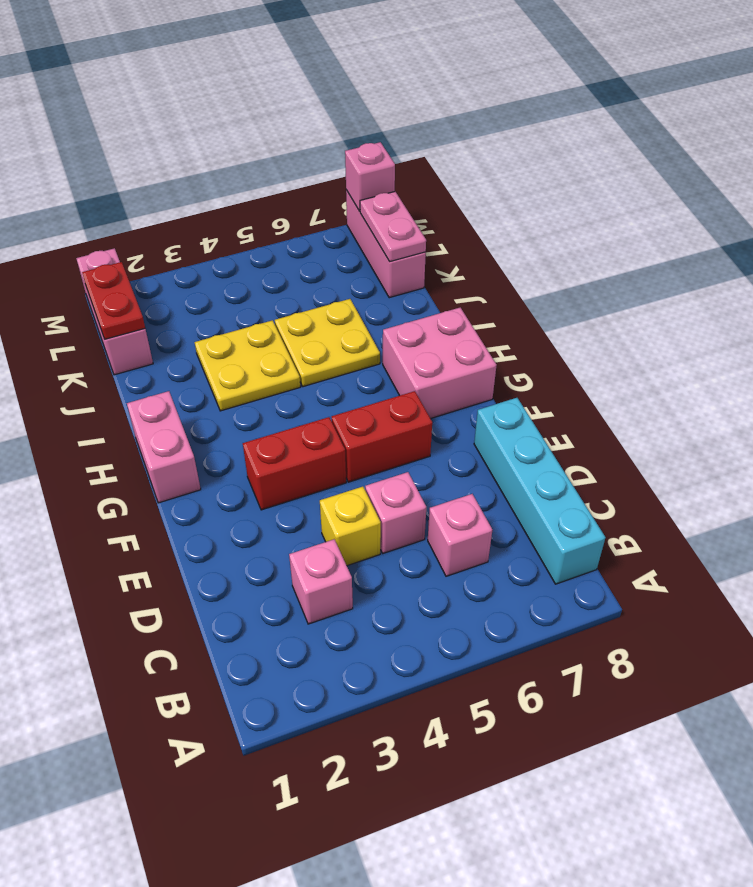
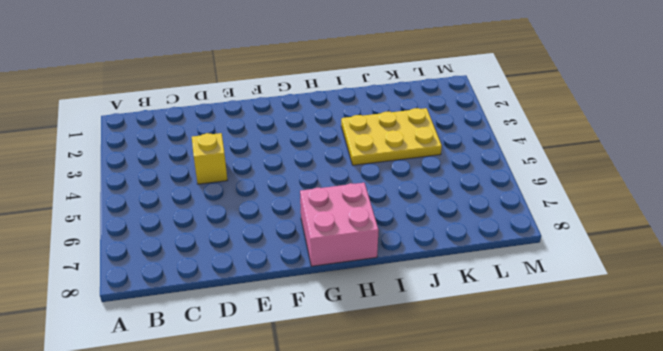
yellow 2x3 plate [341,108,442,165] -> yellow 2x2 plate [195,320,300,411]
none -> cyan 1x4 brick [474,398,605,584]
none -> pink 1x1 brick [289,539,353,624]
none -> pink 1x1 brick [428,494,492,576]

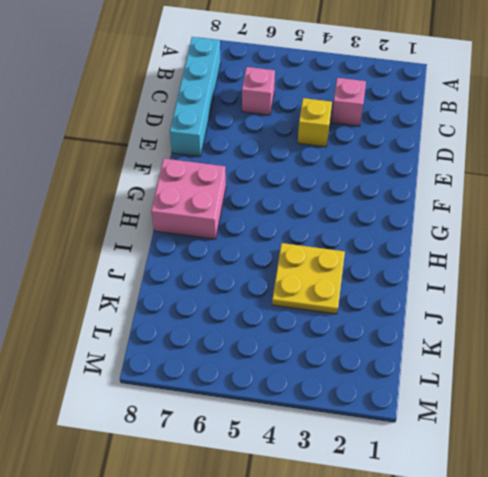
none -> pink 1x1 brick [365,472,426,553]
none -> red 1x2 brick [243,417,346,510]
none -> red 1x2 brick [331,391,432,482]

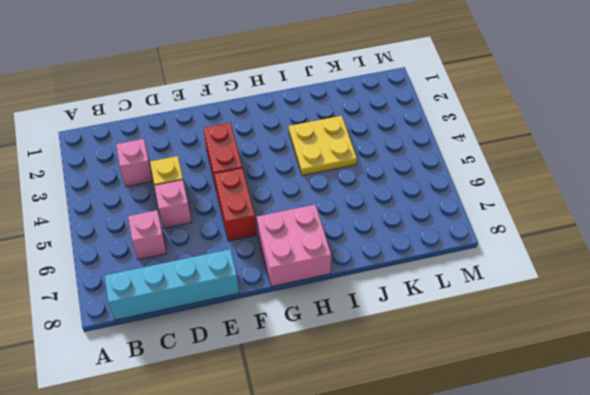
none -> pink 1x2 brick [127,391,201,503]
none -> yellow 2x2 plate [275,299,380,387]
none -> pink 1x3 brick [76,248,153,375]

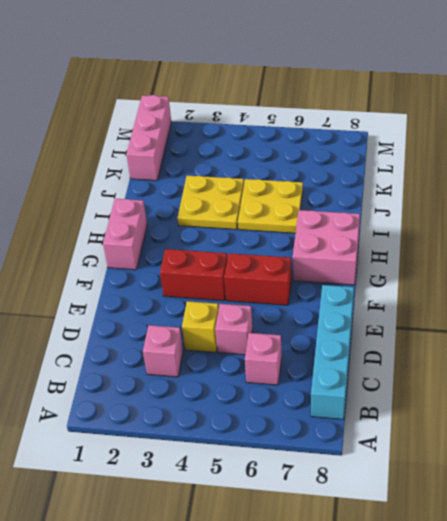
none -> pink 1x3 brick [346,190,426,298]
none -> red 1x2 plate [82,262,145,339]
none -> pink 1x2 plate [360,192,426,261]

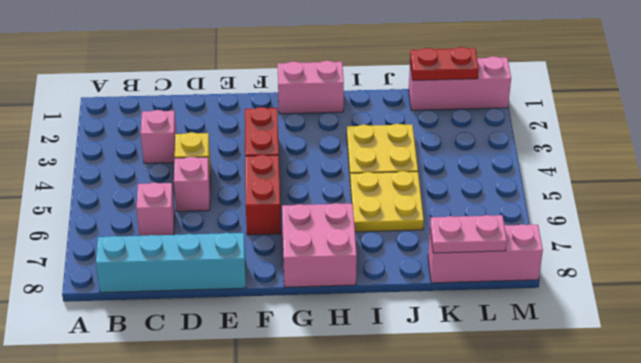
none -> pink 1x1 brick [345,142,395,211]

